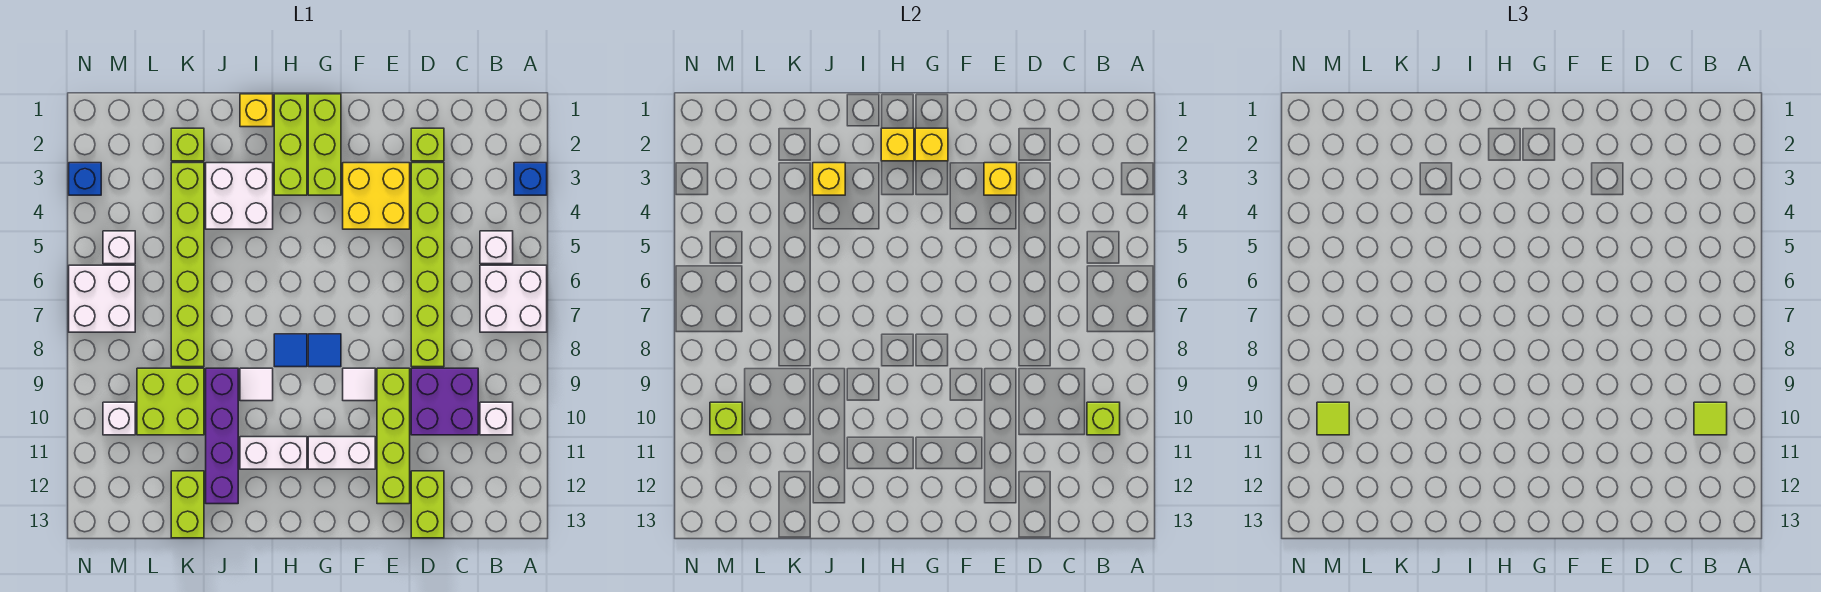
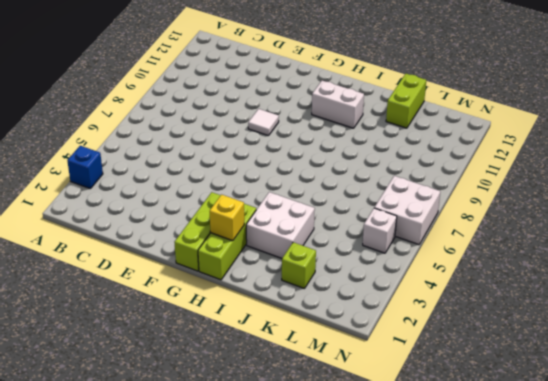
none -> white 2x2 brick [480,265,547,332]
none -> white 1x1 brick [480,231,513,264]
none -> white 1x1 brick [480,402,513,435]
none -> purple 2x2 brick [411,368,478,435]

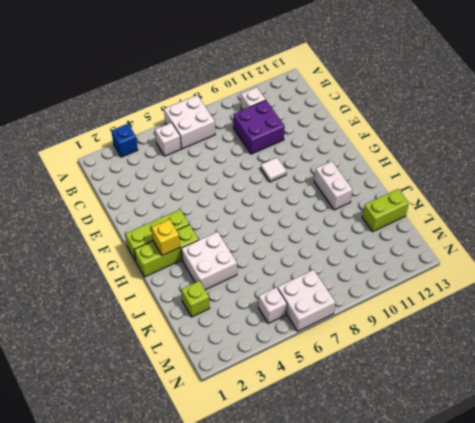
none -> lime 1x1 brick [411,128,444,161]
none -> lime 1x6 brick [411,163,444,367]
none -> lime 1x2 brick [411,471,444,538]
none -> yellow 2x2 brick [343,163,410,229]

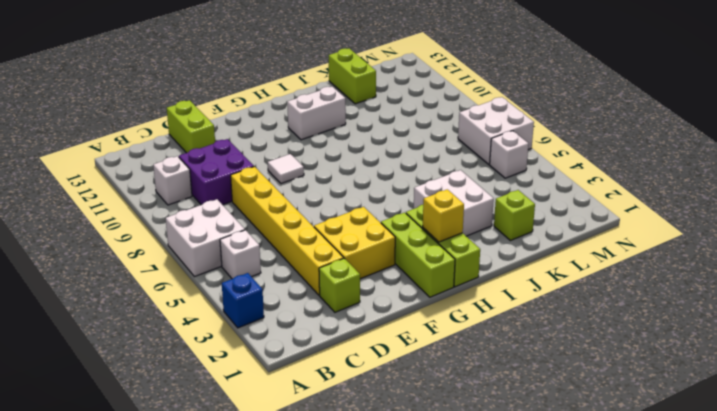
yellow 1x6 brick [231,167,343,295] -> lime 1x6 brick [411,163,444,367]
none -> lime 1x4 brick [377,368,410,504]
none -> white 1x2 brick [308,437,375,469]
none -> blue 1x1 tile [308,334,341,367]
none -> blue 1x1 tile [274,334,307,367]

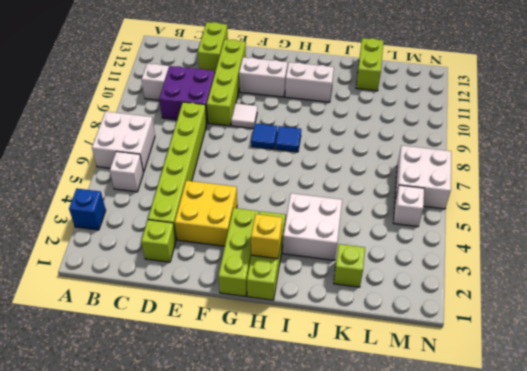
none -> yellow 1x1 brick [240,94,273,127]
none -> white 1x1 tile [240,368,273,401]
none -> purple 1x4 brick [206,368,238,504]
none -> lime 1x6 brick [171,163,204,367]

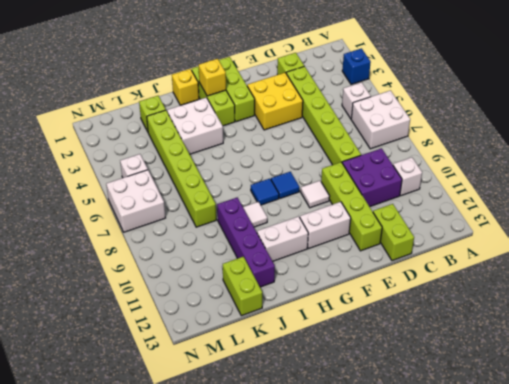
none -> lime 2x2 brick [137,368,204,435]
none -> white 1x1 brick [103,402,135,435]
none -> blue 1x1 brick [69,163,101,195]
none -> lime 1x1 brick [1087,402,1120,435]

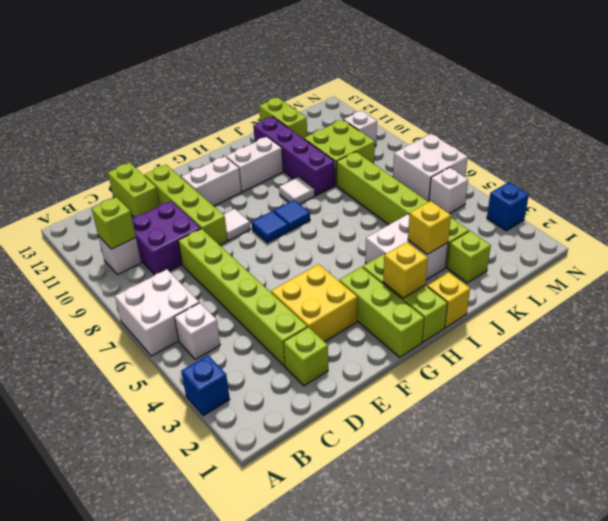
none -> yellow 1x1 brick [984,163,1017,195]
none -> yellow 1x1 brick [915,128,948,161]
none -> lime 1x1 brick [710,402,742,435]
none -> lime 1x1 tile [1694,402,1727,435]

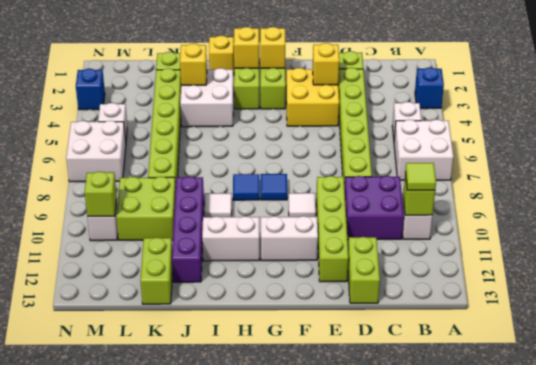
none -> lime 1x1 tile [1317,402,1349,435]

